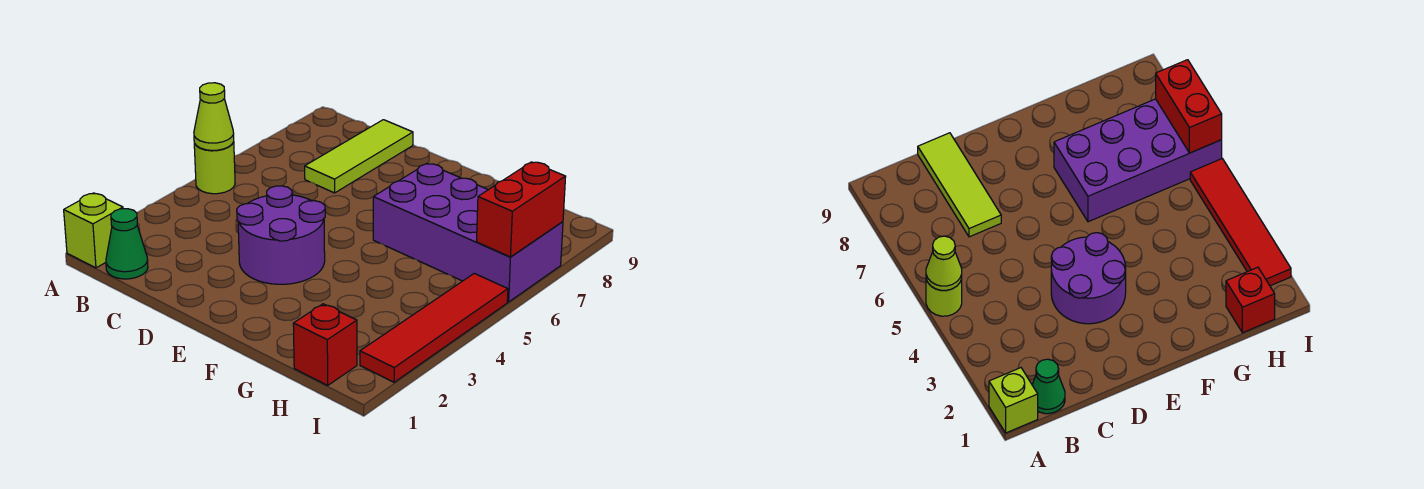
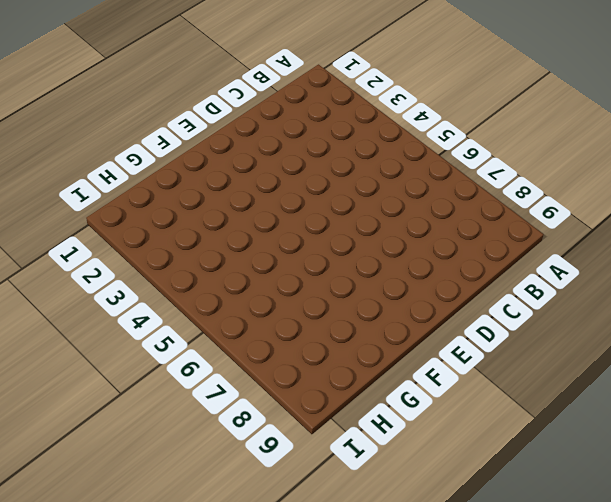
none -> lime 1x1 brick [64,193,123,268]
none -> lime 1x1 round brick [194,142,235,194]

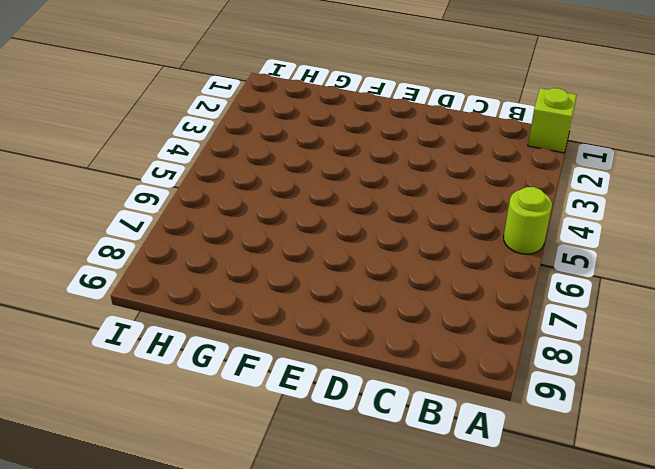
none -> green 1x1 cone [106,209,148,279]
none -> lime 1x3 tile [305,120,413,193]

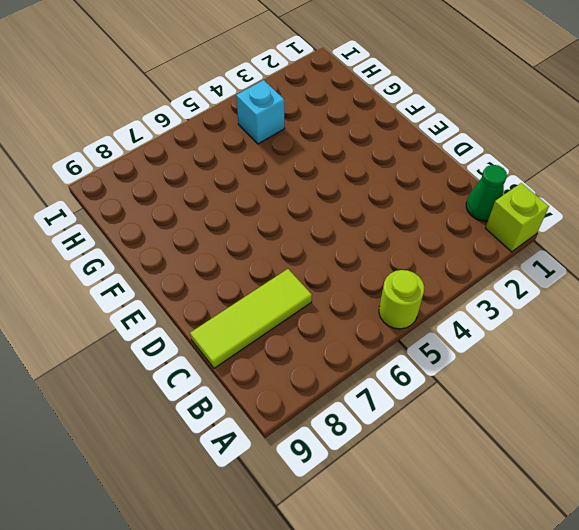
cyan 1x1 brick [236,80,285,144] -> none
none -> purple 2x2 round brick [237,186,325,284]
none -> purple 2x4 brick [373,164,563,302]

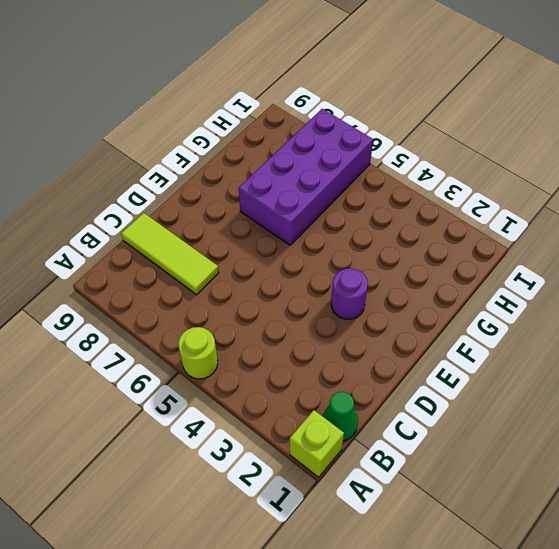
purple 1x1 round brick [331,268,368,319] -> purple 2x2 round brick [237,186,325,284]
none -> red 1x1 brick [293,304,357,385]
none -> red 1x4 tile [360,273,508,382]

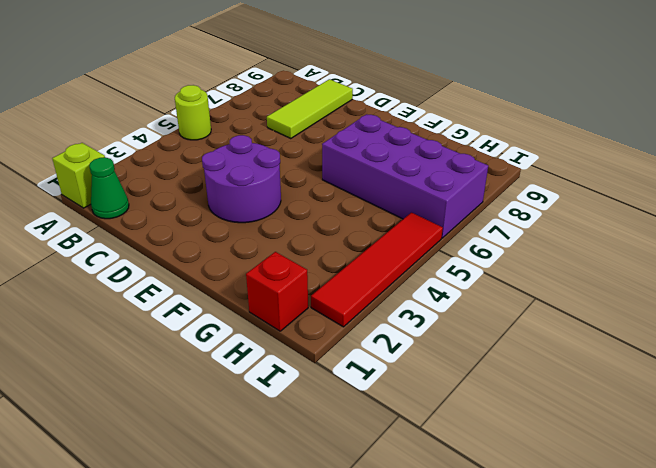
none -> lime 1x1 cone [194,83,234,150]
none -> red 1x2 brick [476,162,566,257]

